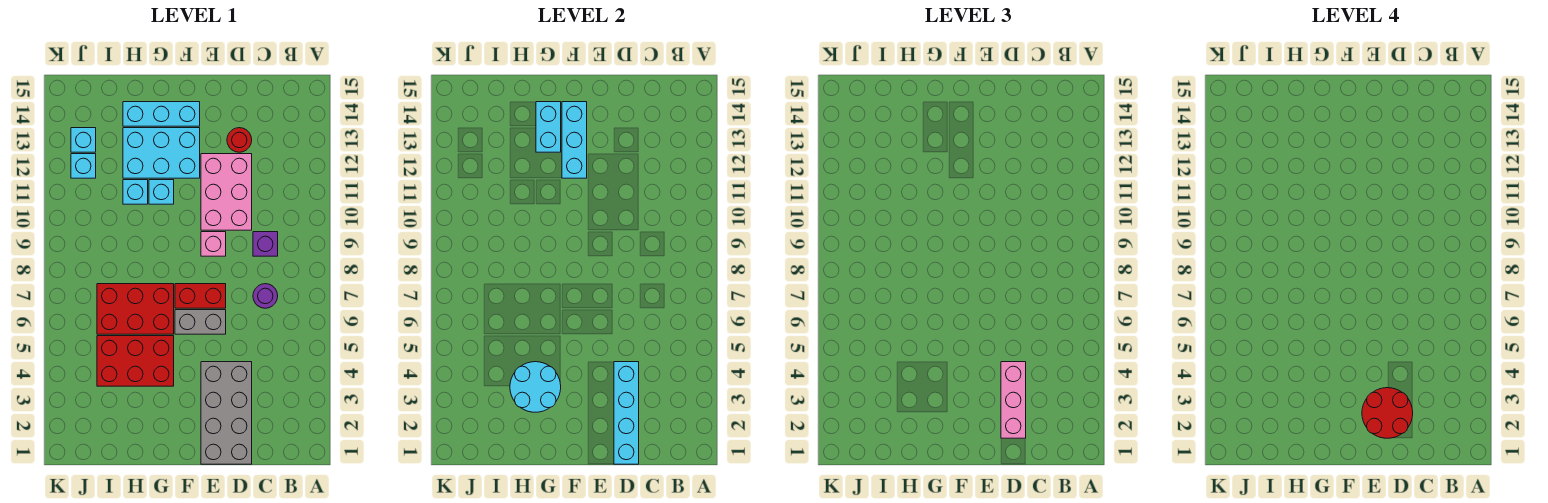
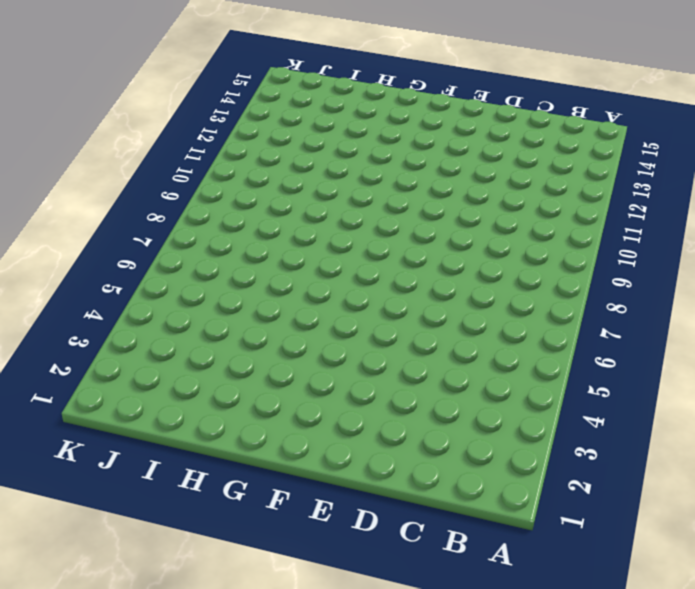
none -> purple 1x1 round brick [253,284,278,308]
none -> purple 1x1 brick [253,232,278,256]
none -> grey 2x4 brick [201,362,252,464]

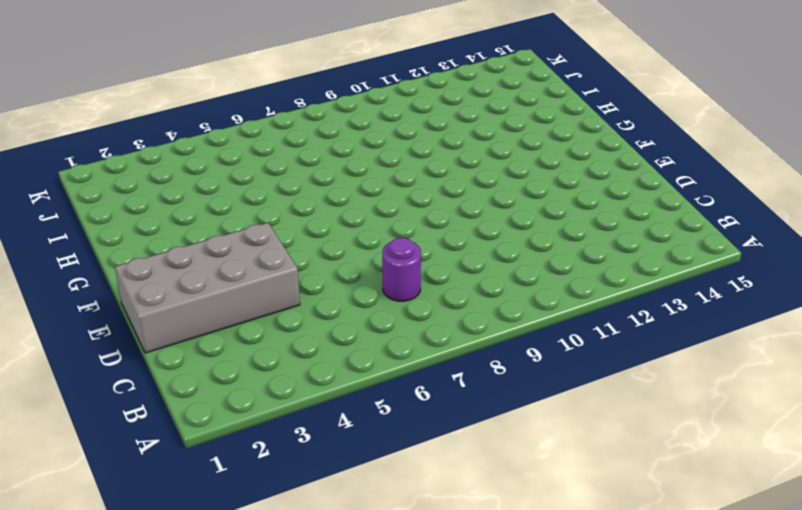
none -> purple 1x1 brick [253,232,278,256]
none -> pink 2x3 brick [201,154,252,230]
none -> red 1x1 round brick [227,128,252,152]

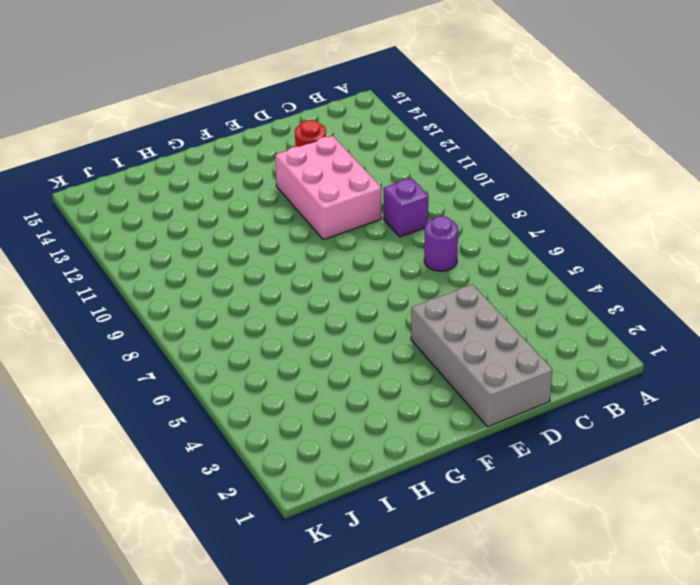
none -> grey 1x2 brick [175,310,226,334]
none -> red 1x2 brick [175,284,226,308]
none -> pink 1x1 brick [201,232,226,256]

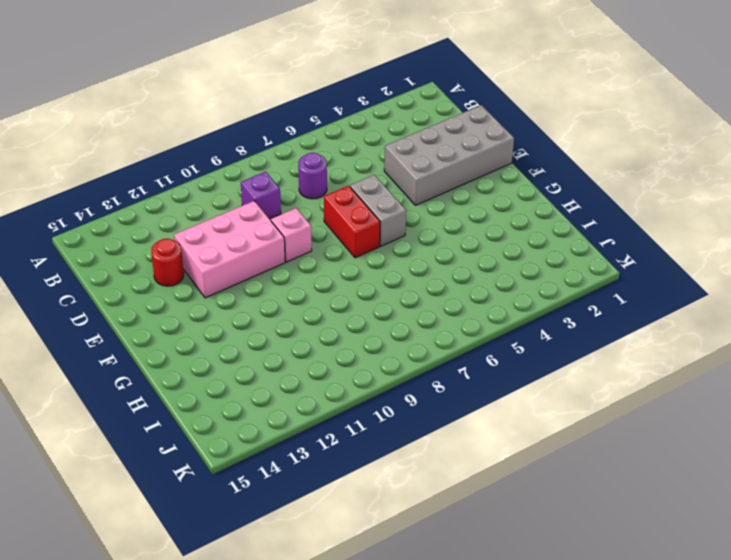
none -> cyan 2x3 brick [123,128,200,178]
none -> cyan 1x3 brick [123,102,200,126]
none -> red 2x3 brick [97,336,174,386]

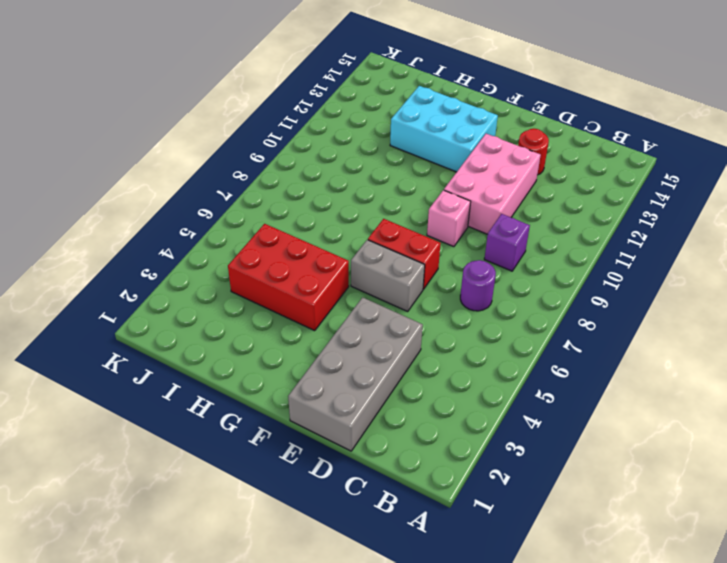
none -> cyan 1x3 brick [123,102,200,126]
none -> red 2x3 brick [97,284,174,334]
none -> cyan 1x1 brick [149,180,174,204]

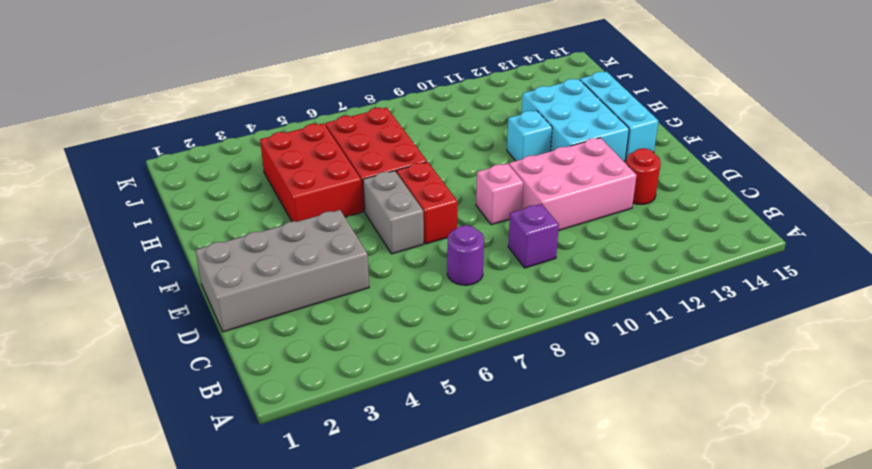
none -> cyan 1x1 brick [123,180,148,204]
none -> cyan 1x1 brick [71,154,96,178]
none -> cyan 1x1 brick [71,128,96,152]

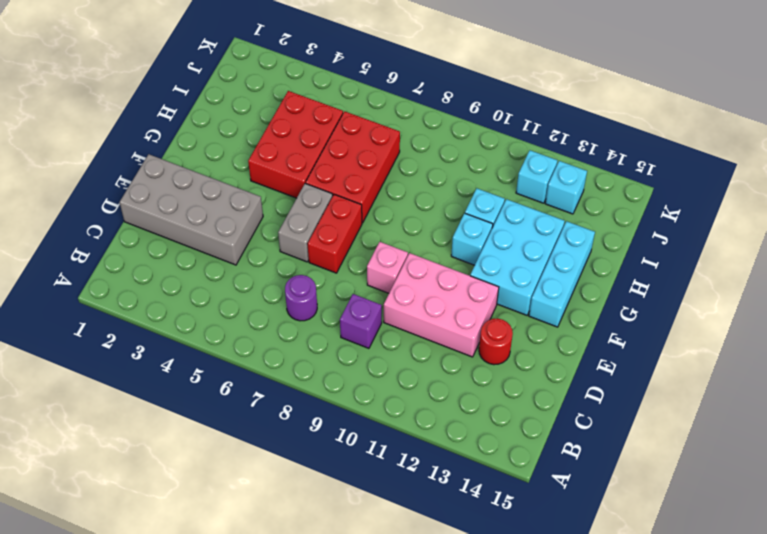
none -> cyan 1x4 brick [614,362,639,464]
none -> cyan 1x3 brick [562,102,587,178]
none -> cyan 2x2 round brick [510,362,561,412]

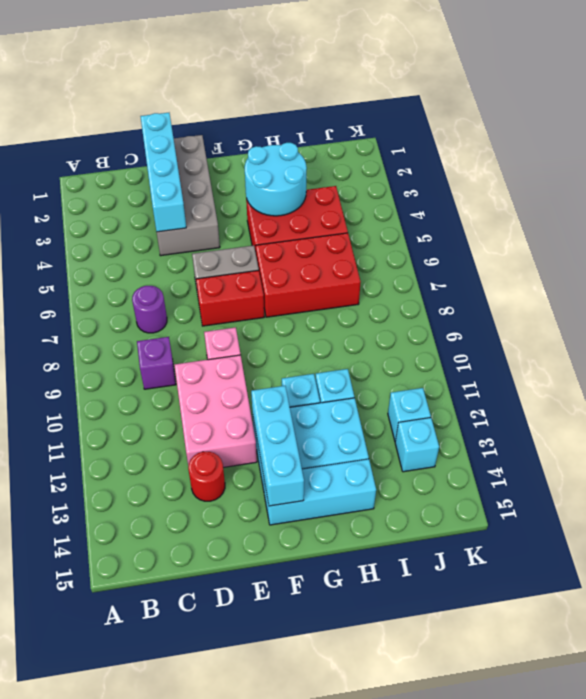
none -> cyan 1x2 brick [536,102,561,152]
none -> pink 1x3 brick [1001,362,1026,438]
none -> red 2x2 round brick [1362,388,1413,438]

